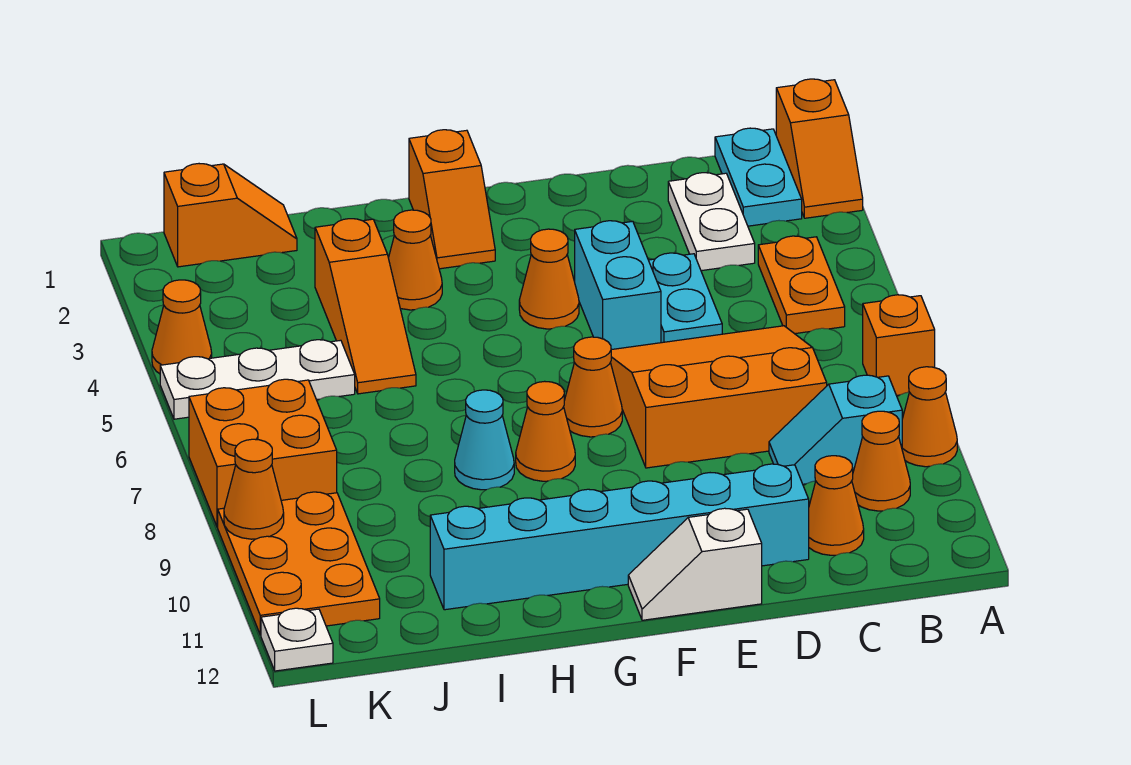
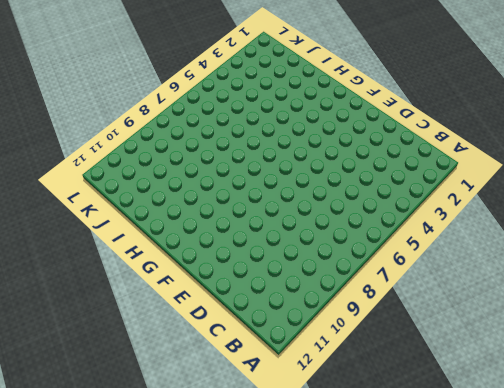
none -> orange 1x2 slope [776,79,863,218]
none -> orange 1x1 brick [863,295,935,395]
none -> orange 1x1 cone [902,367,957,467]

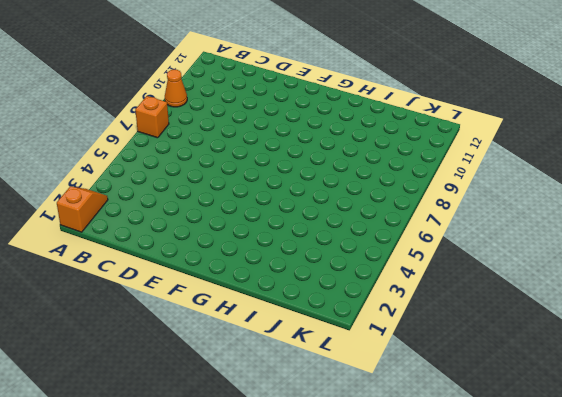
none -> cyan 1x2 plate [715,128,802,226]
none -> orange 1x2 plate [758,236,845,334]
none -> cyan 1x2 slope [769,375,902,484]

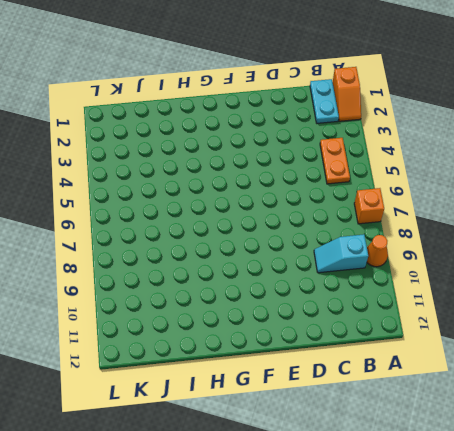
none -> orange 1x1 cone [852,411,910,511]
none -> white 1x2 plate [668,173,755,271]
none -> orange 3x3 slope [610,326,827,468]

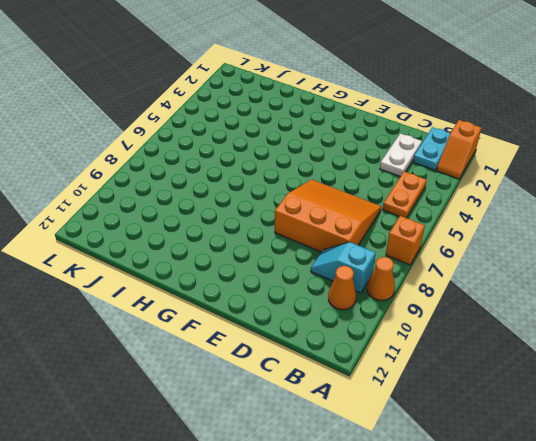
none -> orange 1x1 cone [809,456,864,555]
none -> cyan 1x2 plate [649,253,722,343]
none -> cyan 1x6 brick [430,464,809,610]

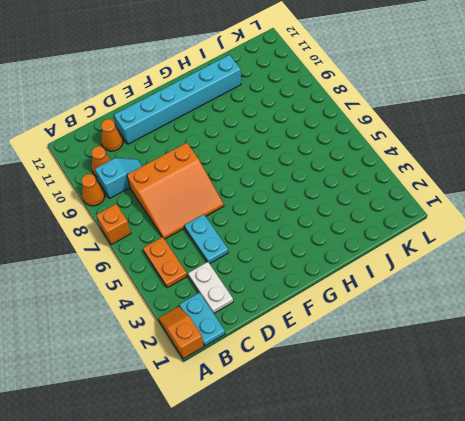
none -> cyan 1x2 brick [575,221,661,350]
none -> white 1x2 slope [628,508,762,620]
none -> orange 1x1 cone [519,229,579,329]

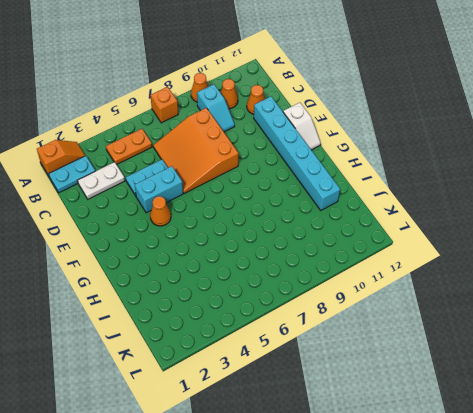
none -> orange 1x1 cone [564,337,622,437]
none -> orange 1x2 slope [409,130,495,269]
none -> orange 1x1 cone [516,381,575,481]

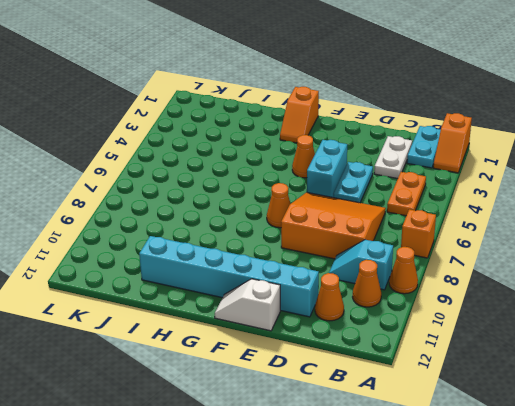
none -> orange 1x1 cone [516,381,575,481]
none -> orange 1x1 cone [389,210,442,310]
none -> cyan 1x1 cone [455,390,514,490]

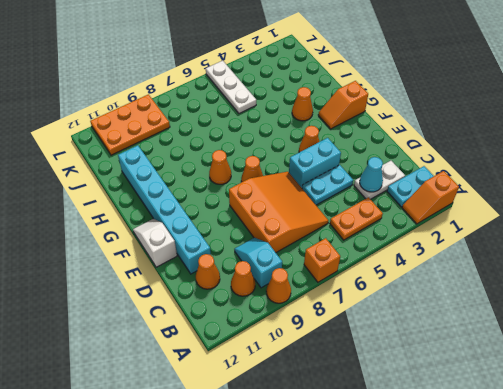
cyan 1x1 cone [360,157,383,192] -> cyan 1x1 cone moved to [455,390,514,490]
none -> orange 1x3 slope [315,219,416,394]
none -> orange 1x2 slope [164,164,297,267]
none -> orange 2x2 brick [189,379,337,527]

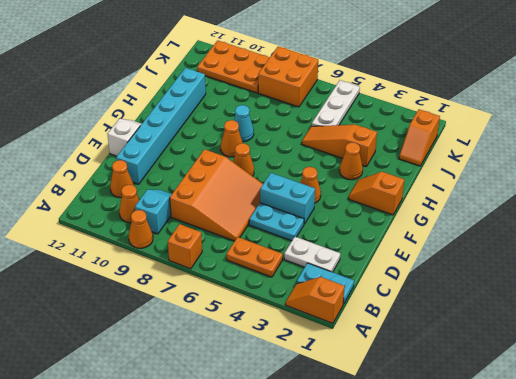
none -> orange 1x1 cone [152,280,212,374]
none -> white 1x1 plate [261,608,333,671]
none -> orange 1x1 cone [224,439,284,539]

